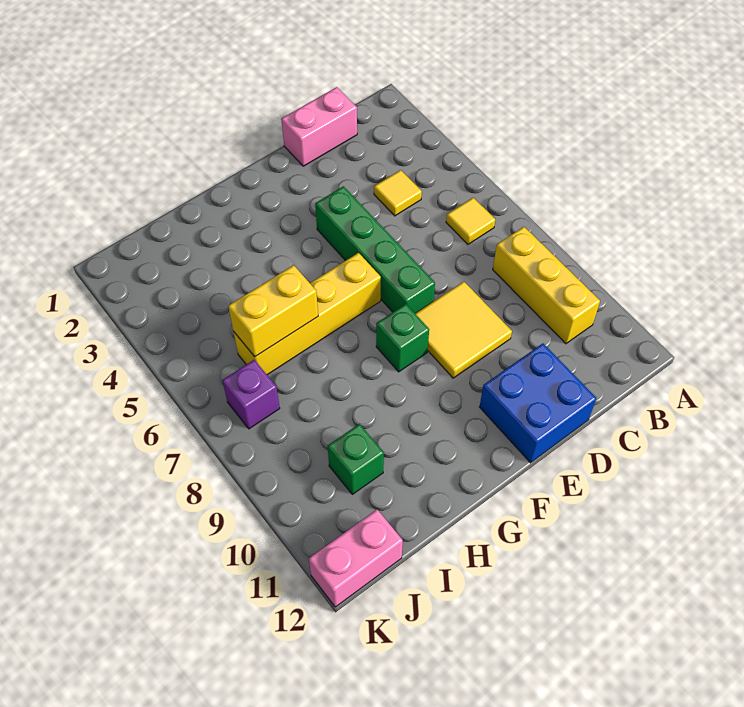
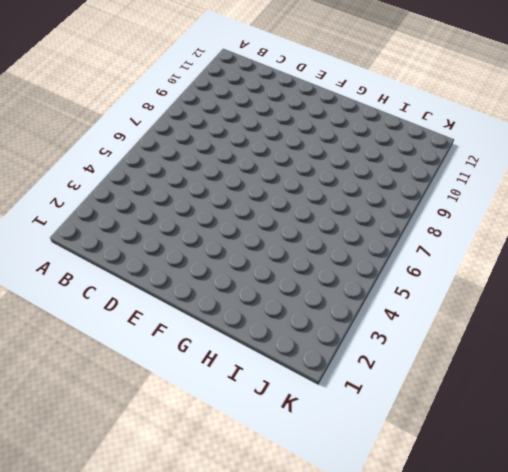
none -> yellow 1x1 tile [446,198,495,244]
none -> yellow 1x3 brick [493,227,600,344]
none -> pink 1x2 brick [281,87,357,166]

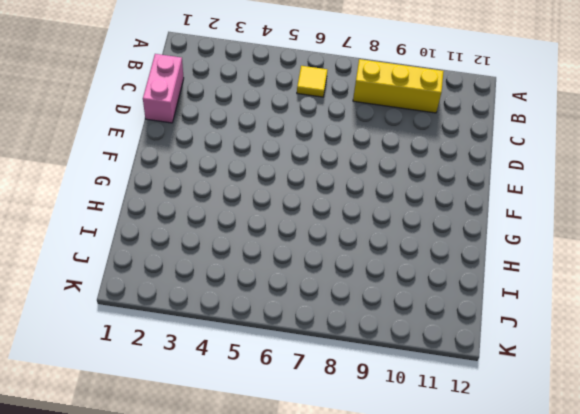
none -> yellow 1x1 tile [374,170,422,216]
none -> yellow 2x2 tile [415,282,512,378]
none -> blue 2x2 brick [480,343,596,463]

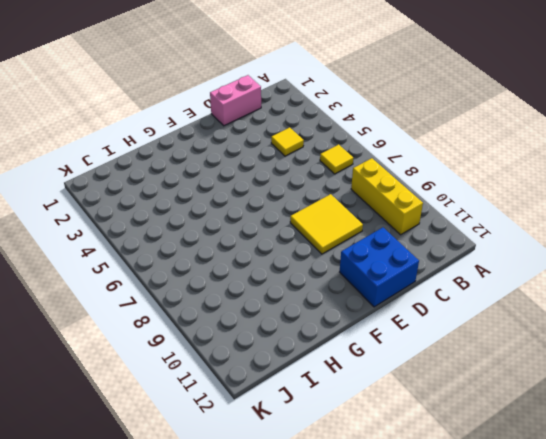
none -> green 1x4 brick [315,186,435,313]
none -> yellow 1x4 brick [233,253,381,375]
none -> green 1x1 brick [376,304,429,372]

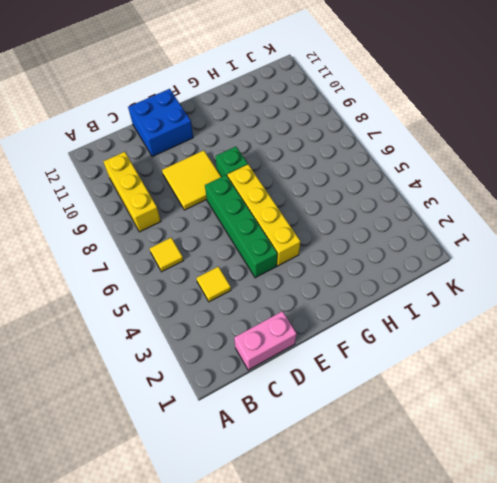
yellow 1x4 brick [227,165,301,266] -> yellow 1x4 brick turned to [233,253,381,375]
none -> green 1x1 brick [328,424,384,494]
none -> purple 1x1 brick [222,360,280,429]
none -> pink 1x2 brick [309,509,403,607]

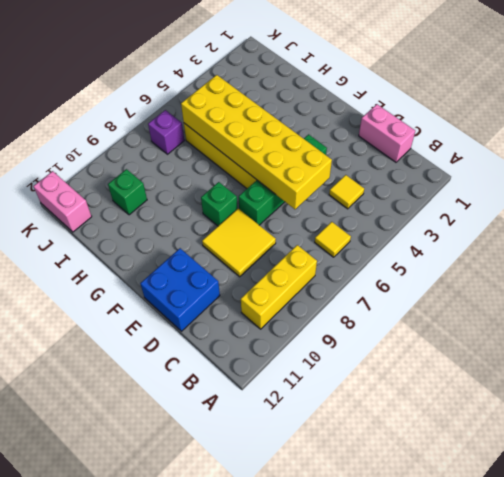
yellow 2x6 brick [181,75,332,209] -> yellow 1x2 brick [228,265,318,357]

